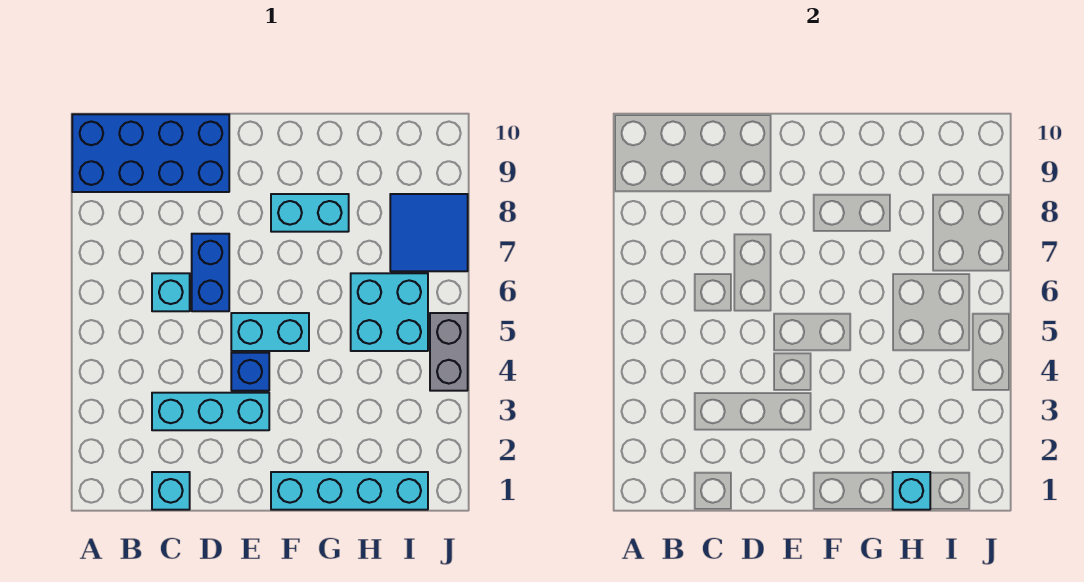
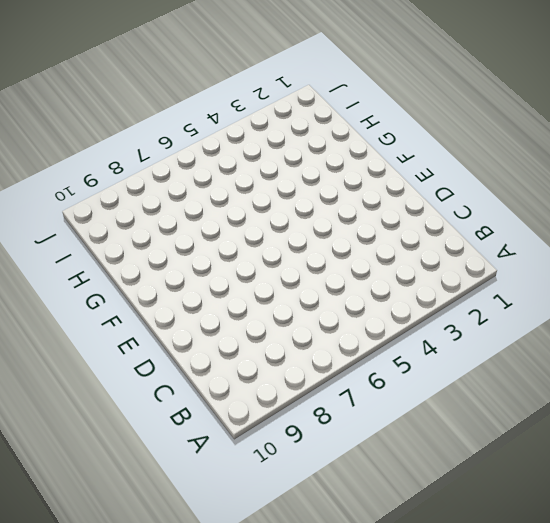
none -> blue 2x4 brick [72,114,229,192]
none -> cyan 1x1 brick [152,472,190,510]
none -> cyan 1x3 brick [152,393,269,430]

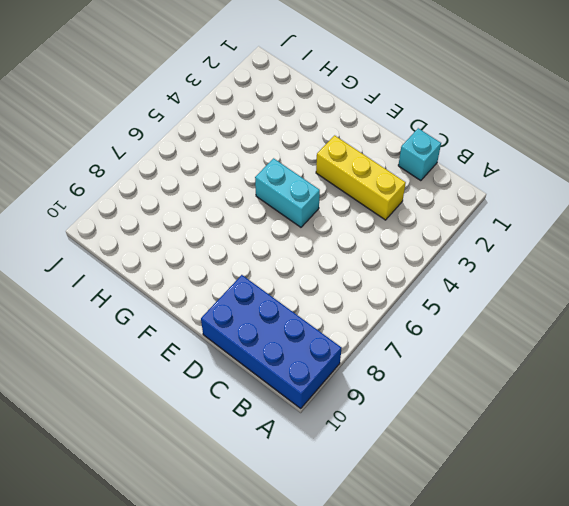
yellow 1x3 brick [316,135,406,220] -> cyan 1x3 brick [152,393,269,430]
none -> cyan 1x1 brick [152,273,190,311]
none -> blue 1x2 brick [192,234,229,311]
none -> blue 1x1 brick [231,353,269,391]

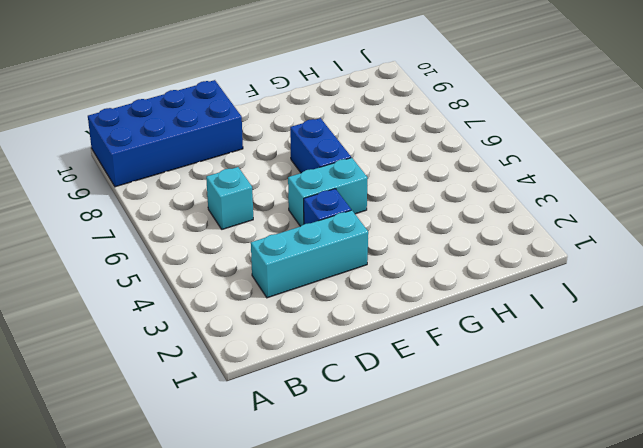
blue 1x2 brick [290,118,351,173] -> blue 1x2 brick moved to [192,234,229,311]
none -> cyan 1x1 brick [152,472,190,510]
none -> cyan 1x4 brick [271,472,428,510]
none -> cyan 1x2 brick [271,194,349,232]

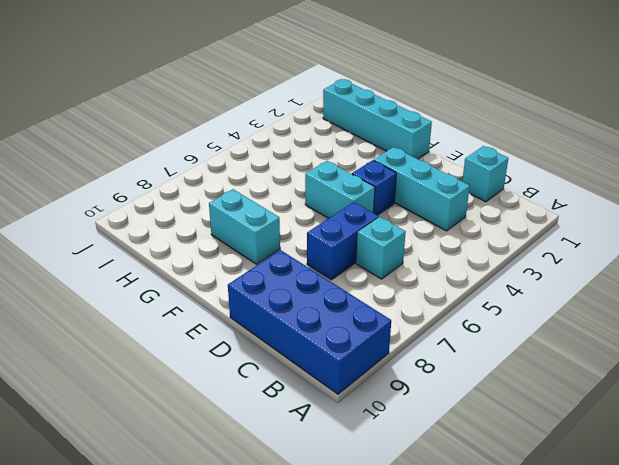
none -> cyan 2x2 brick [351,273,428,351]
none -> blue 2x2 tile [390,194,468,271]
none -> grey 1x2 brick [430,313,468,391]

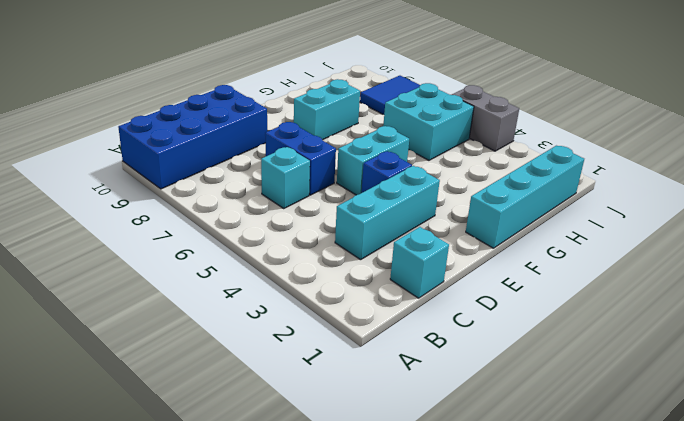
none -> cyan 1x1 brick [893,472,930,510]

